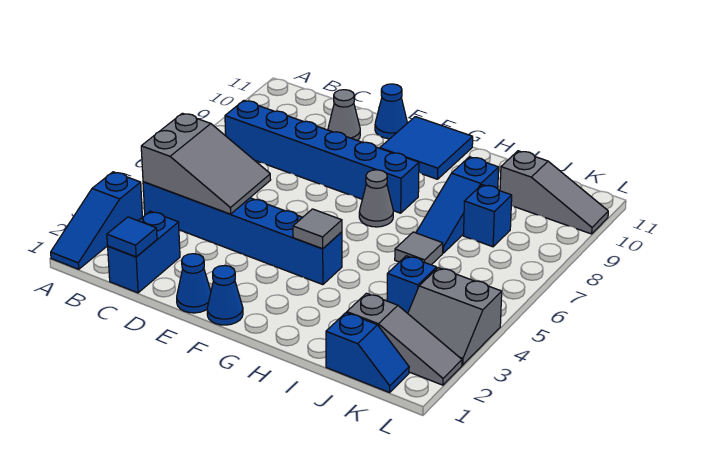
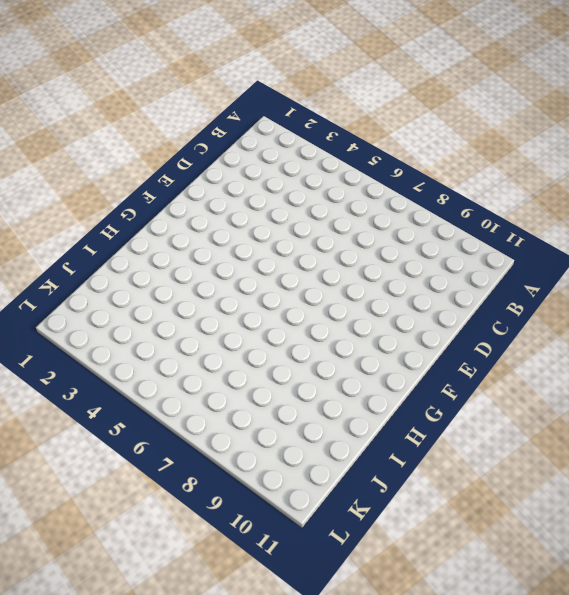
none -> blue 1x3 slope [51,172,142,269]
none -> blue 1x6 brick [143,182,342,285]
none -> blue 1x6 brick [225,101,419,213]

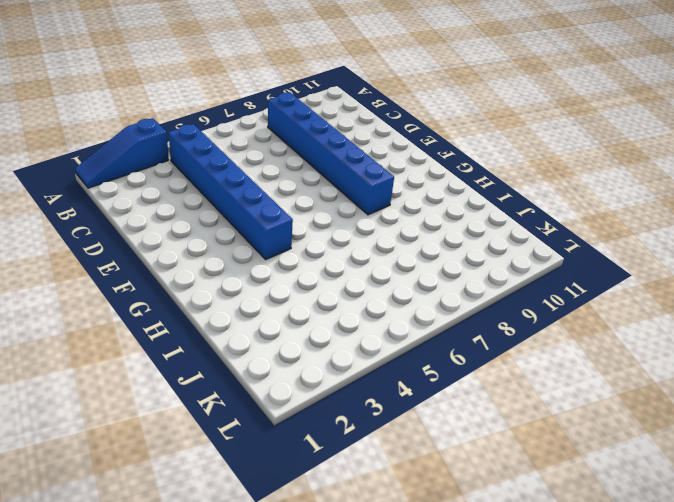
none -> blue 1x2 brick [108,211,180,293]
none -> grey 1x1 cone [328,90,360,141]
none -> blue 1x1 cone [177,254,211,313]

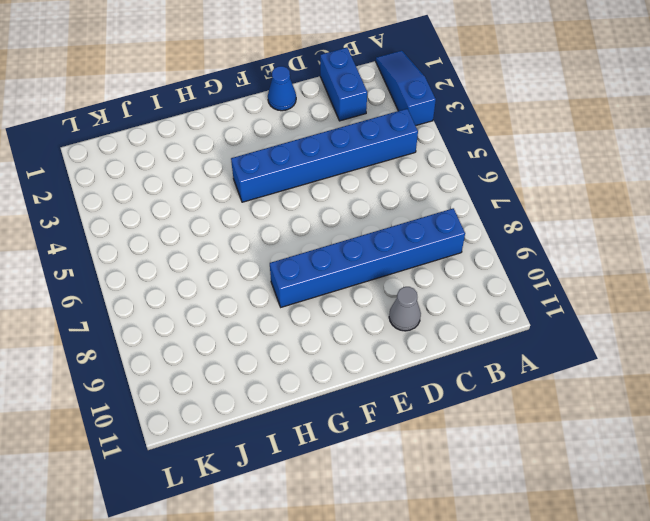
none -> blue 1x1 cone [375,84,407,139]
none -> blue 1x1 cone [207,265,243,325]
none -> blue 2x2 tile [380,117,473,179]

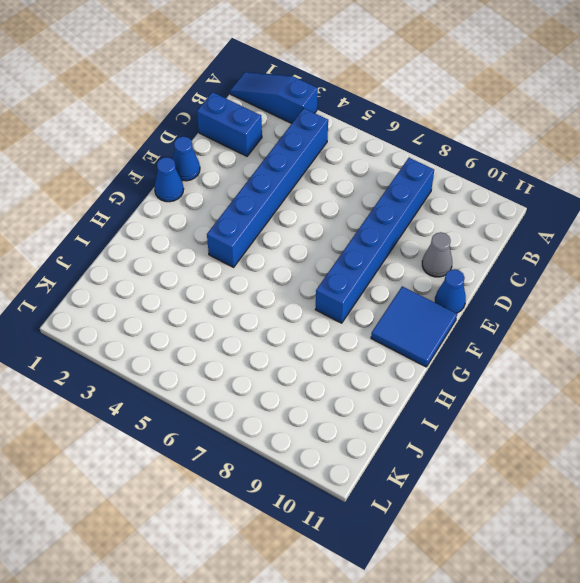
none -> grey 1x1 cone [359,170,393,227]
none -> grey 1x1 tile [395,232,443,265]
none -> blue 1x3 slope [416,157,499,253]

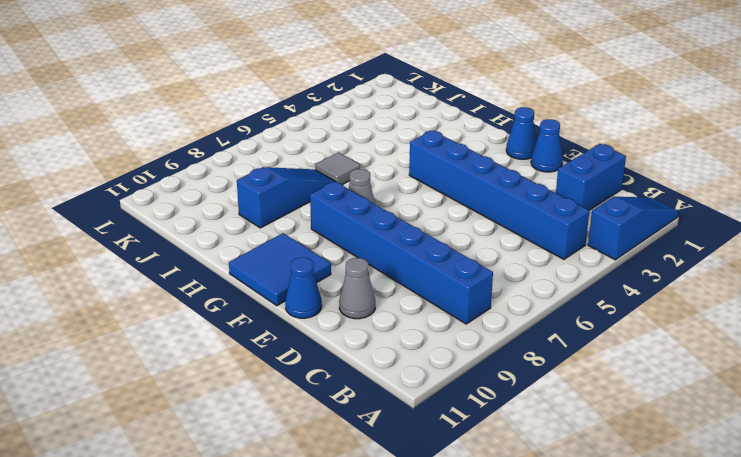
none -> blue 1x2 slope [326,313,409,392]
none -> grey 1x3 slope [347,293,462,385]
none -> blue 1x1 brick [387,256,437,313]

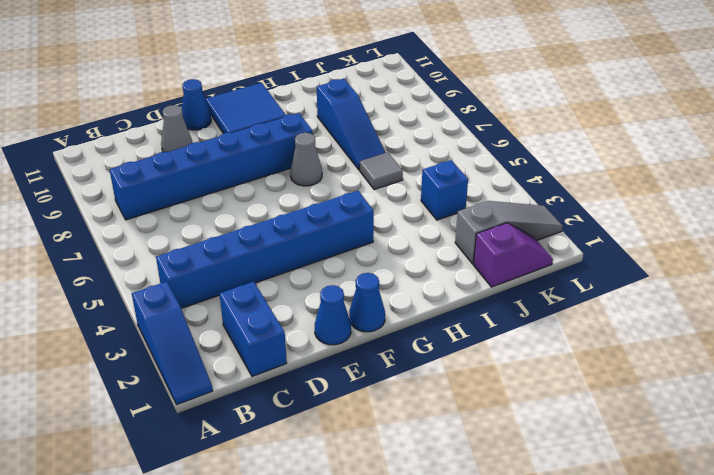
purple 1x2 slope [473,223,553,287] -> blue 1x2 slope [326,313,409,392]
none -> blue 1x1 brick [463,185,512,247]
none -> grey 1x3 slope [500,151,608,234]
none -> grey 2x2 slope [408,268,502,365]

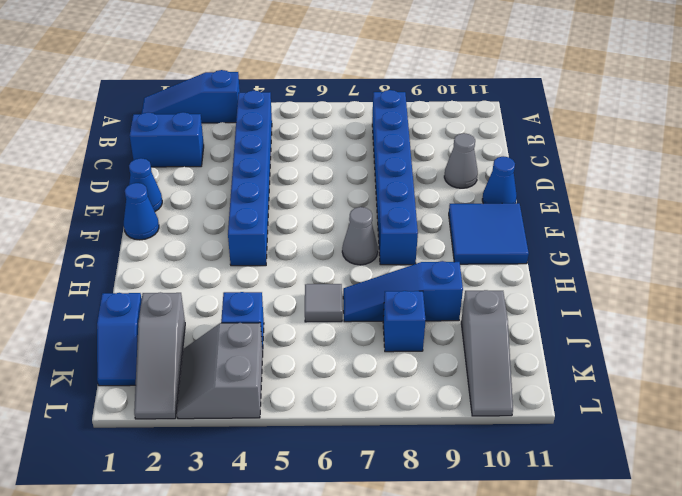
none -> grey 2x3 slope [141,113,271,214]
none -> blue 1x1 tile [107,217,157,257]
none -> grey 1x1 tile [293,209,342,249]

